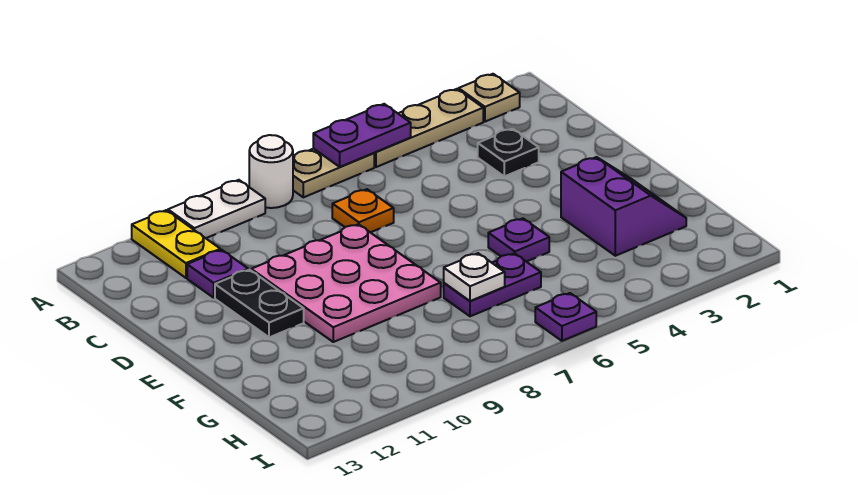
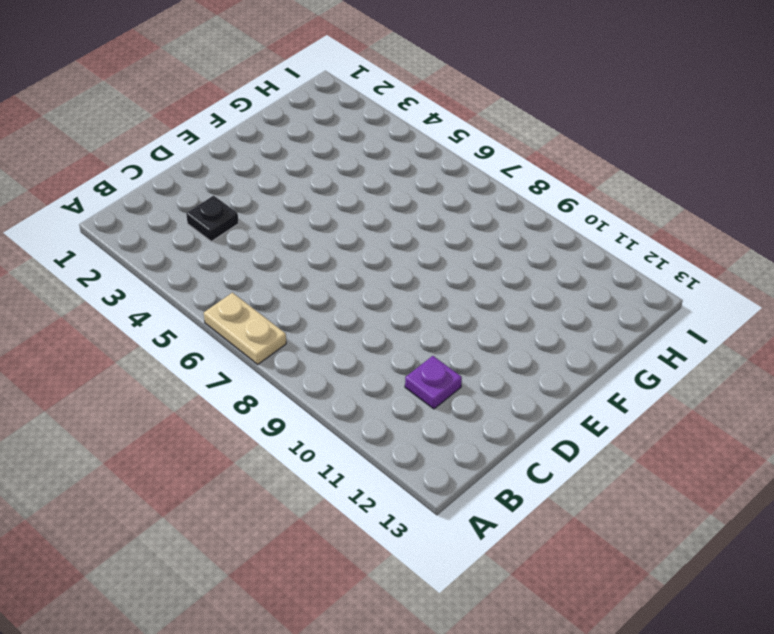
none -> tan 1x1 plate [459,74,520,122]
none -> tan 1x3 plate [374,89,483,167]
none -> white 1x1 round brick [249,135,293,208]

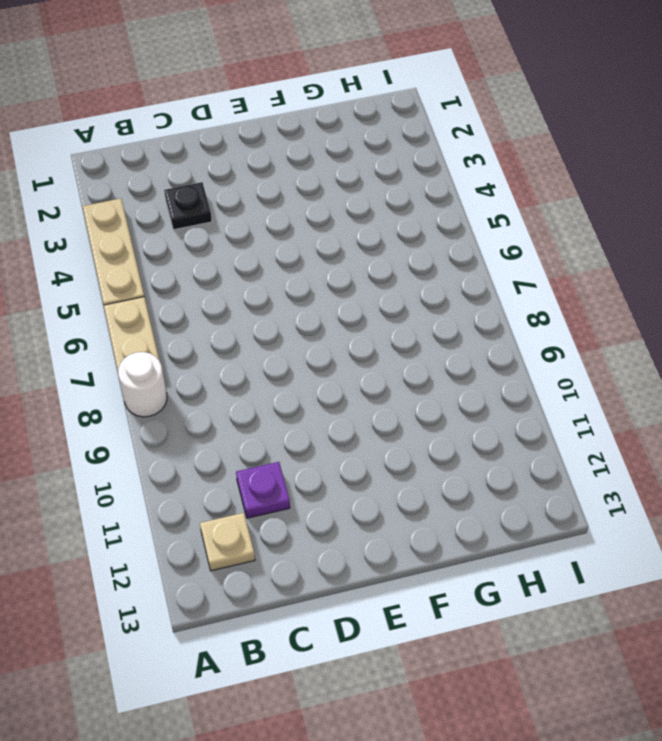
tan 1x1 plate [200,513,255,571] -> tan 1x1 plate moved to [459,74,520,122]
none -> white 1x2 plate [168,180,265,238]
none -> yellow 1x2 plate [132,210,220,278]
none -> orange 1x1 plate [332,189,394,232]

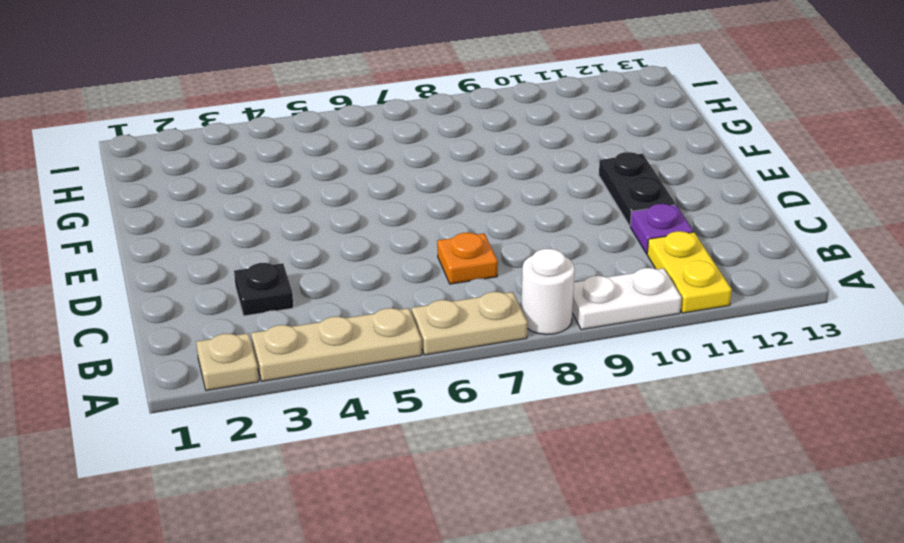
none -> pink 3x3 plate [251,224,441,342]
none -> purple 2x2 slope [561,157,686,256]
none -> purple 1x1 plate [488,218,549,262]

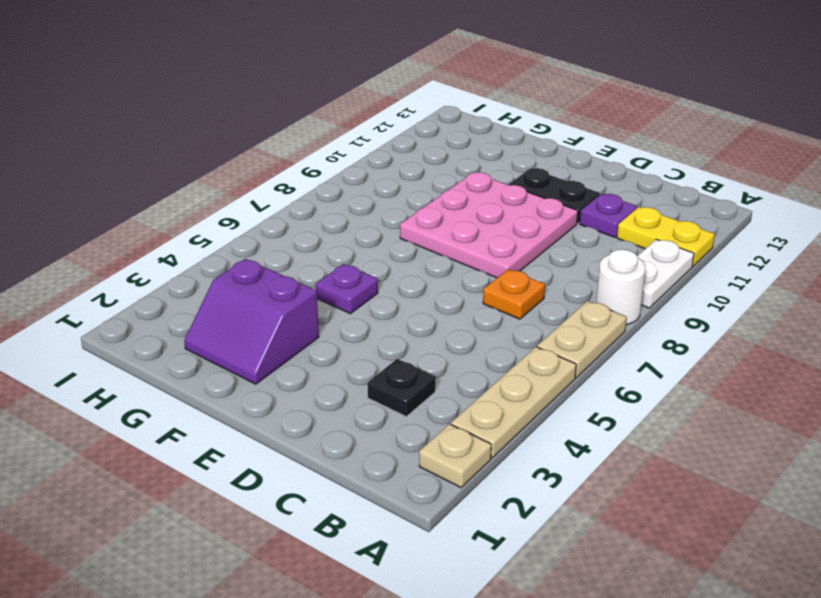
none -> purple 1x2 plate [444,253,541,316]
none -> purple 1x1 plate [535,293,596,341]
none -> purple 1x2 plate [313,104,411,167]

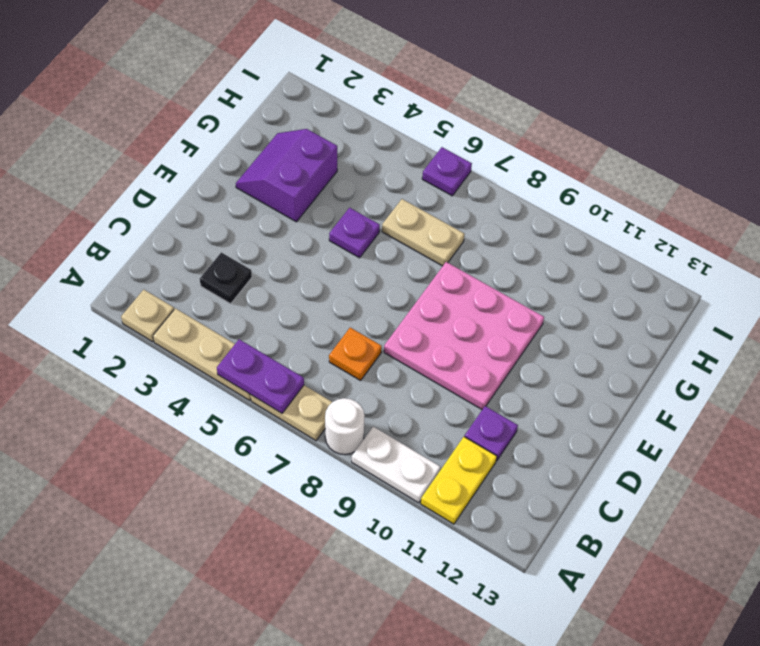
tan 1x2 plate [382,199,465,266] -> purple 1x2 plate [444,253,541,316]
none -> black 1x2 plate [215,270,304,337]
none -> white 1x1 plate [444,253,505,301]

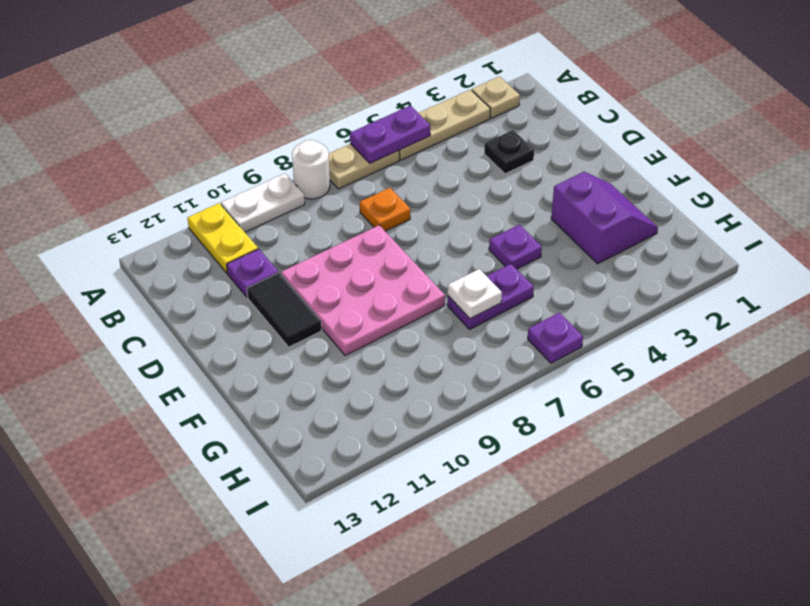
black 1x2 tile [247,273,322,347] -> black 1x2 plate [215,270,304,337]

